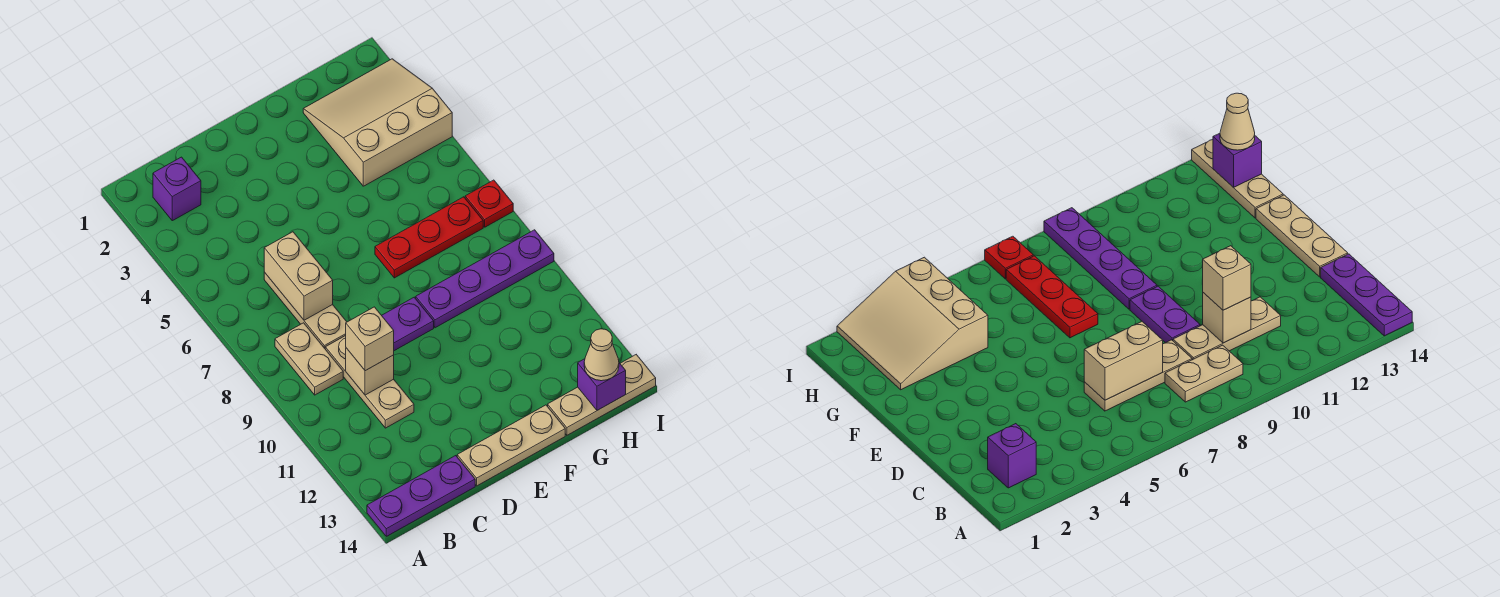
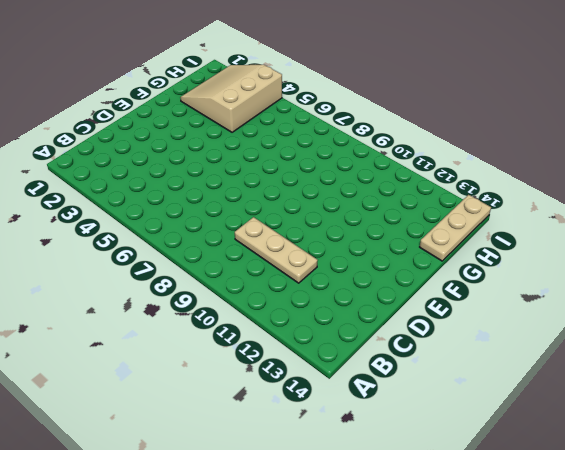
none -> purple 1x3 plate [367,456,475,536]
none -> purple 1x1 brick [153,157,201,221]
none -> tan 1x2 plate [275,323,343,395]

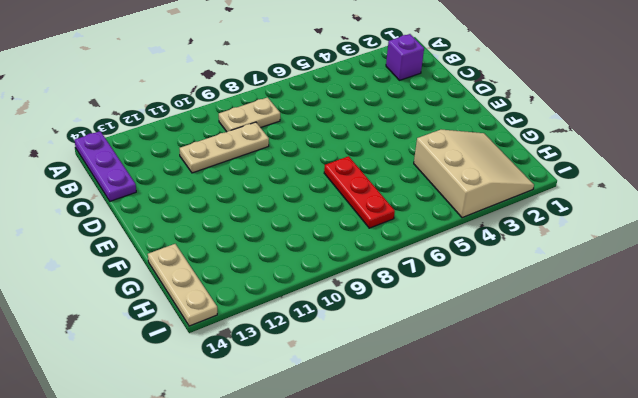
none -> tan 1x3 plate [264,272,346,348]
none -> purple 1x2 plate [382,297,434,351]
none -> tan 1x3 plate [457,405,565,486]

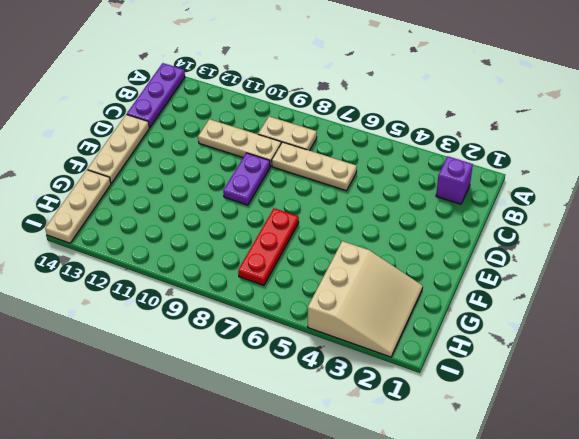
none -> purple 1x4 plate [416,230,554,328]
none -> red 1x1 plate [465,180,513,227]
none -> tan 1x2 brick [264,232,333,320]

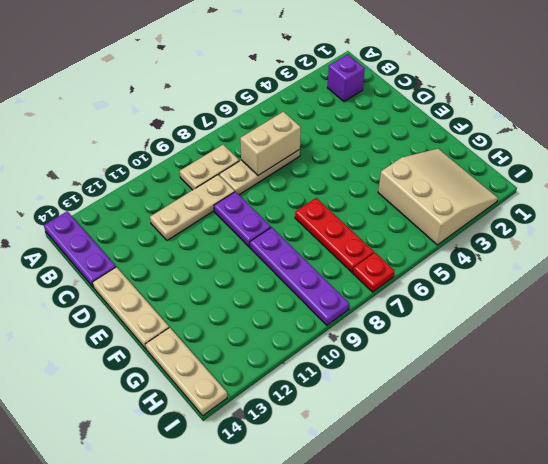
none -> tan 1x1 brick [346,348,394,395]
none -> purple 1x1 brick [578,359,626,410]
none -> tan 1x1 brick [346,307,394,371]

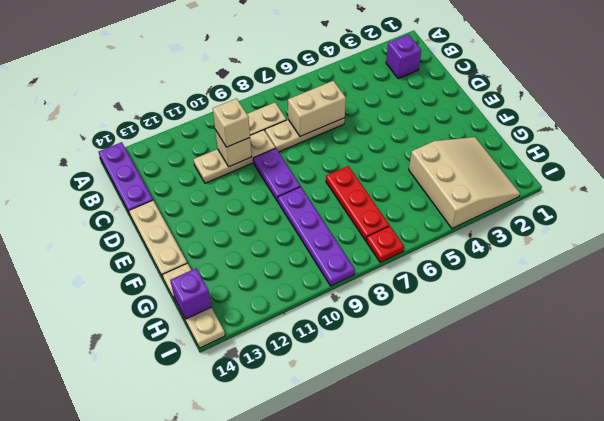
none -> tan 1x1 cone [584,329,619,381]

